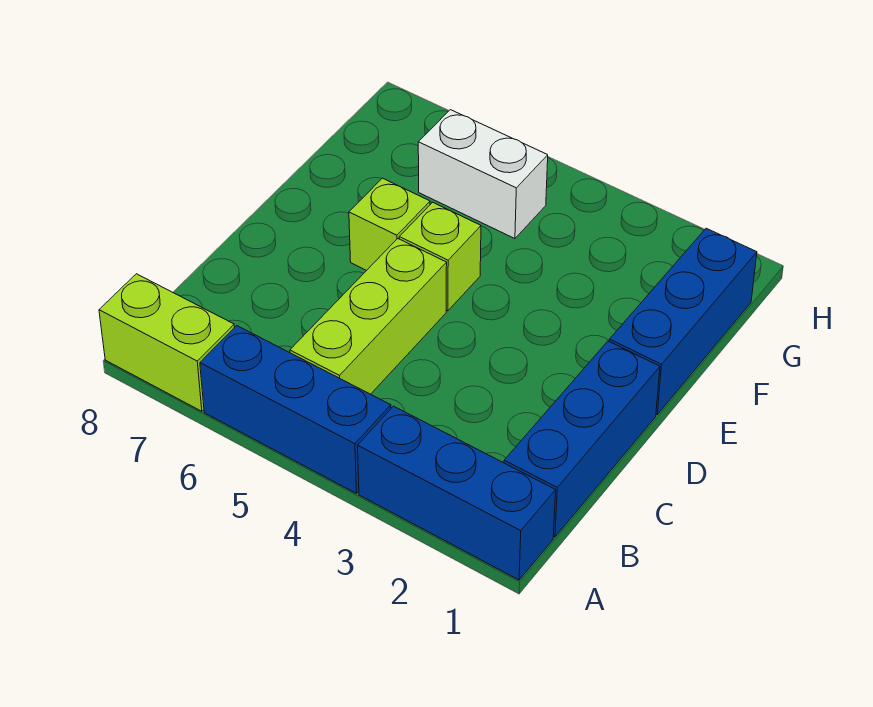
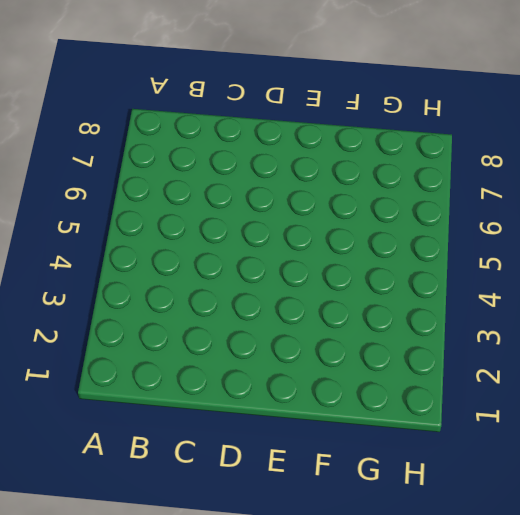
none -> blue 1x3 brick [358,406,556,580]
none -> blue 1x3 brick [200,326,391,494]

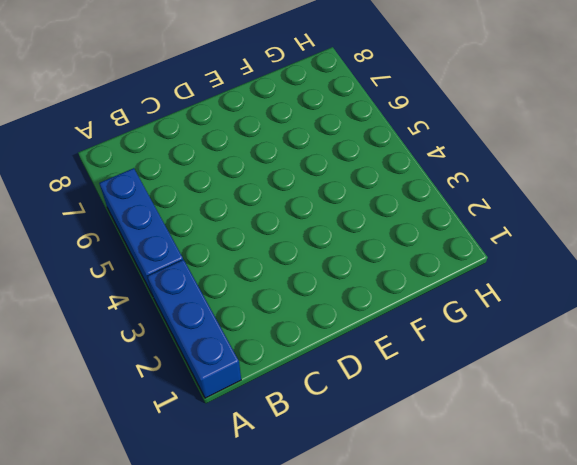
none -> lime 1x2 brick [99,274,234,411]
none -> blue 1x3 brick [504,341,660,537]

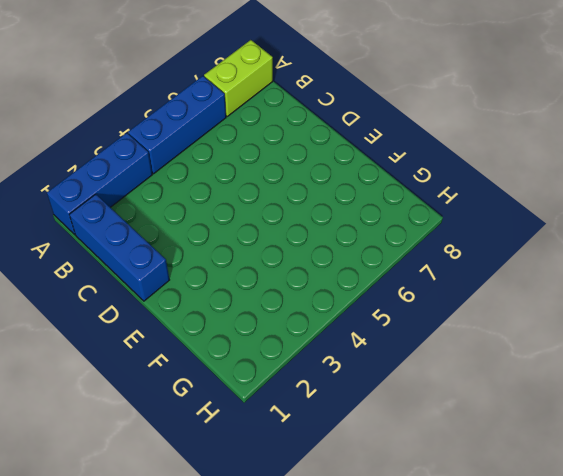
none -> lime 1x3 brick [290,239,447,394]
none -> blue 1x3 brick [609,228,757,414]

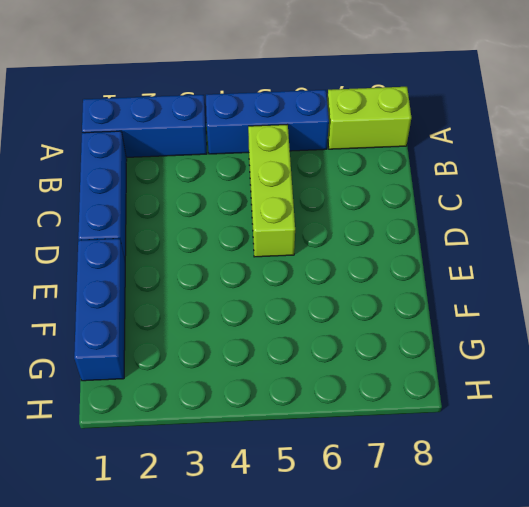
none -> lime 1x1 brick [399,202,481,311]
none -> lime 1x1 brick [349,178,430,271]

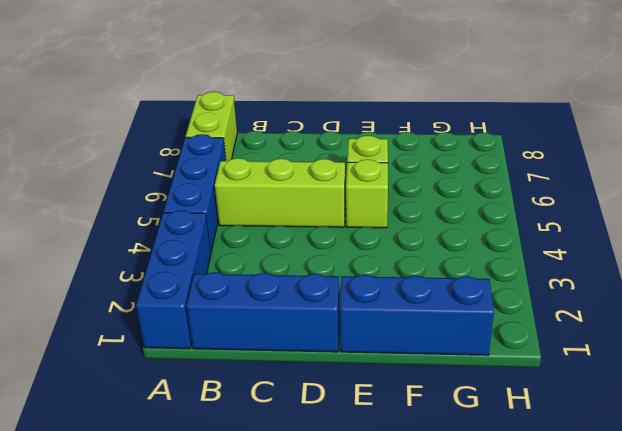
none -> white 1x2 brick [418,110,548,239]

